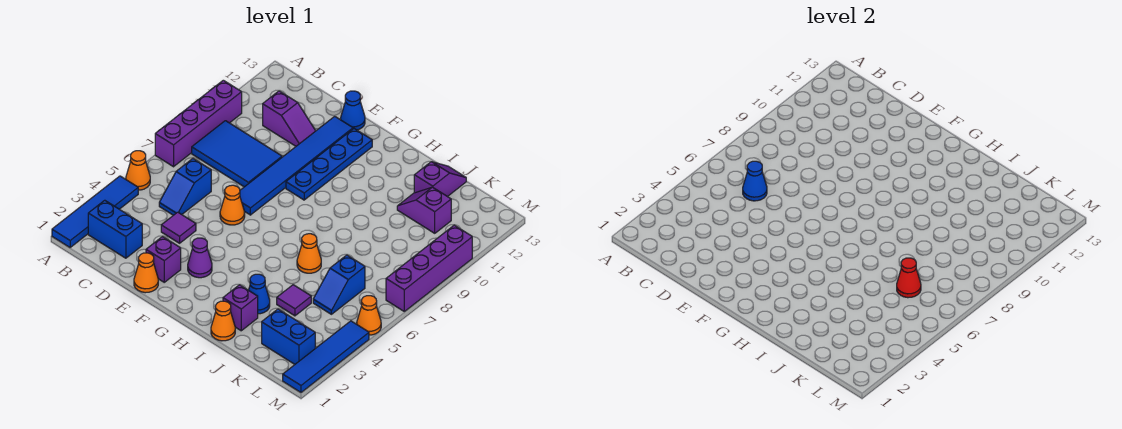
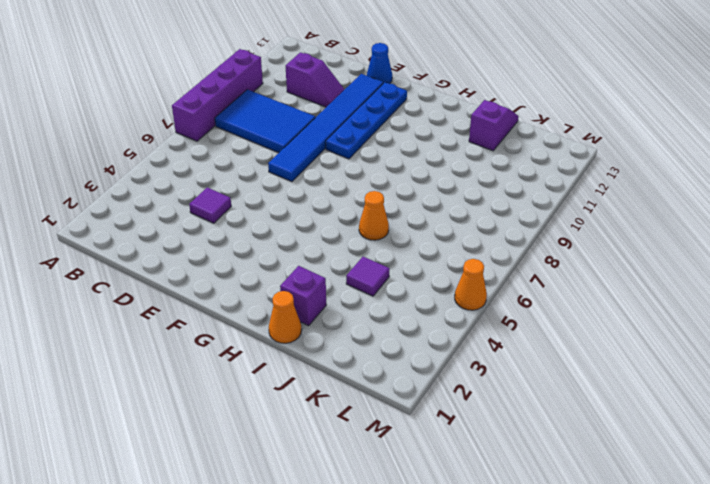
none -> blue 1x4 tile [52,176,138,247]
none -> orange 1x1 cone [126,151,150,190]
none -> blue 1x2 brick [88,200,142,258]

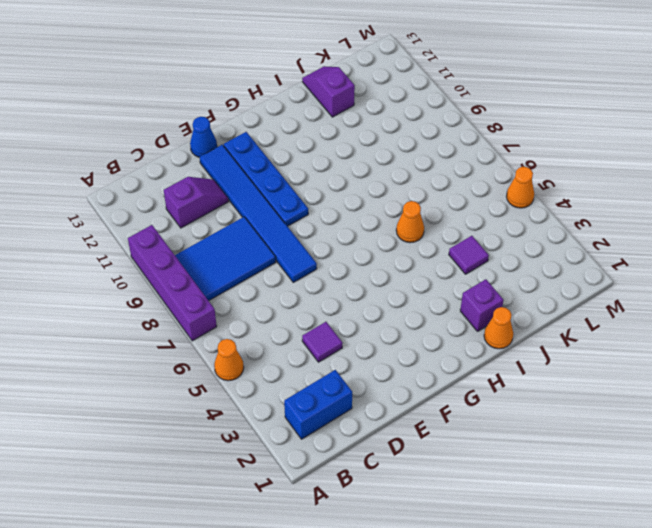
none -> blue 1x4 tile [52,176,138,247]
none -> blue 1x2 slope [159,159,211,215]
none -> orange 1x1 cone [134,253,158,293]

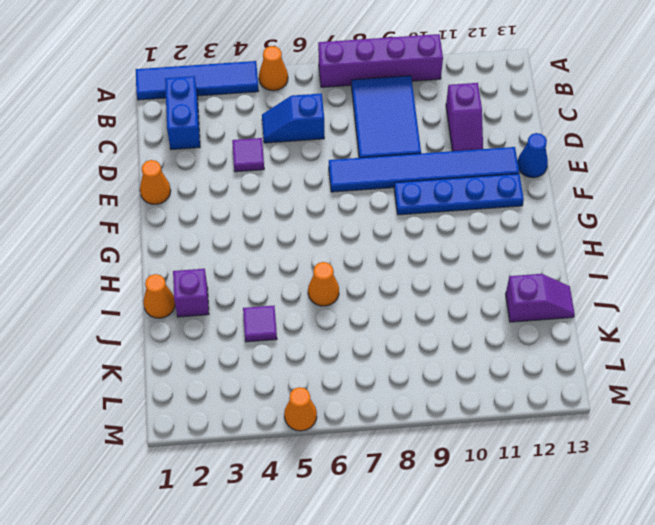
none -> purple 1x1 brick [146,237,181,282]
none -> orange 1x1 cone [220,185,245,225]
none -> purple 1x1 cone [188,238,212,278]

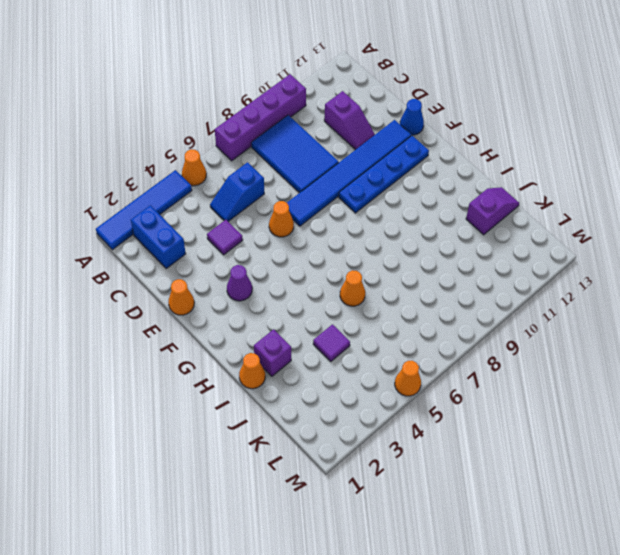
none -> purple 1x1 brick [146,237,181,282]
none -> blue 1x1 cone [249,274,270,314]
none -> purple 1x2 slope [397,187,451,233]

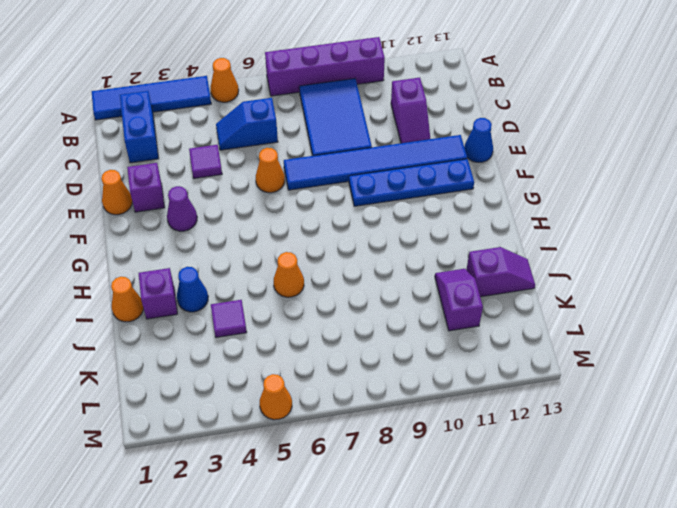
none -> blue 1x2 brick [262,309,315,364]
none -> blue 1x2 slope [313,255,365,314]
none -> blue 1x4 tile [283,321,369,392]

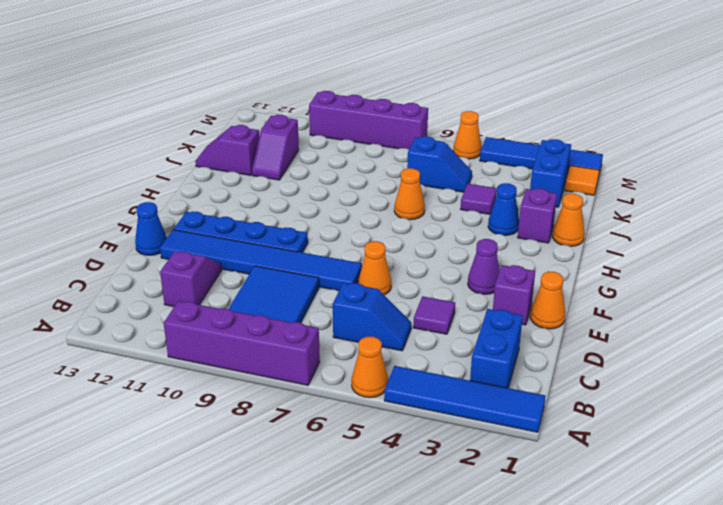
orange 1x1 tile [565,166,599,195] -> none
none -> blue 1x1 cone [743,161,767,201]
none -> red 1x1 cone [897,258,921,298]

